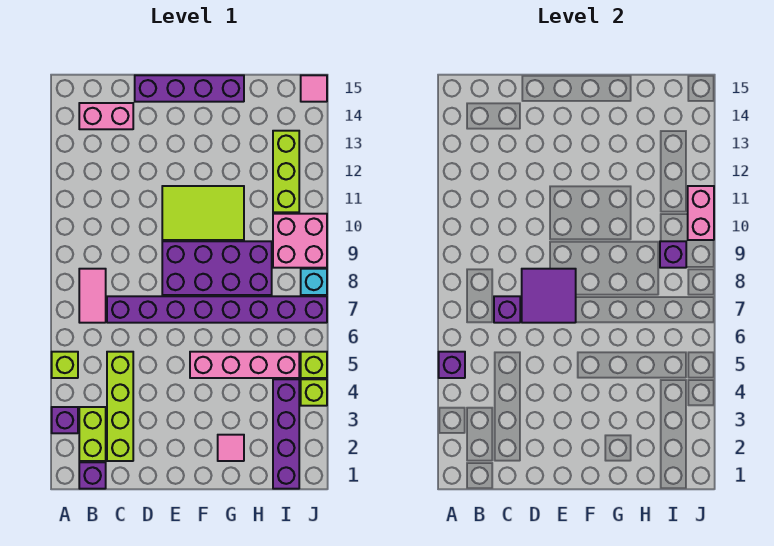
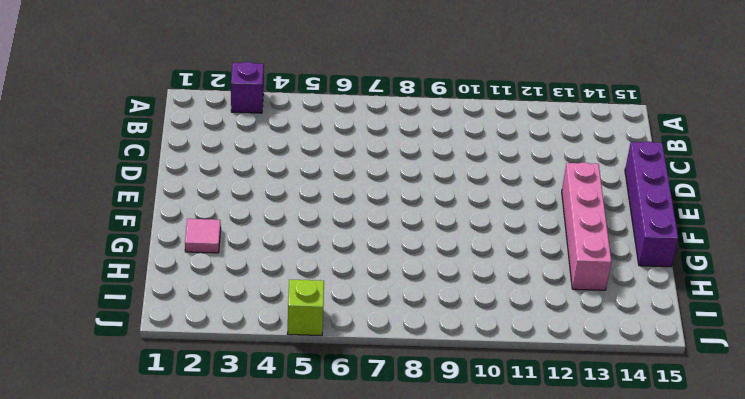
pink 1x4 brick [562,162,611,290] -> pink 1x4 brick moved to [190,352,299,378]
none -> lime 1x1 brick [52,352,78,378]
none -> purple 1x1 brick [79,462,106,489]
none -> lime 1x2 brick [79,407,106,461]

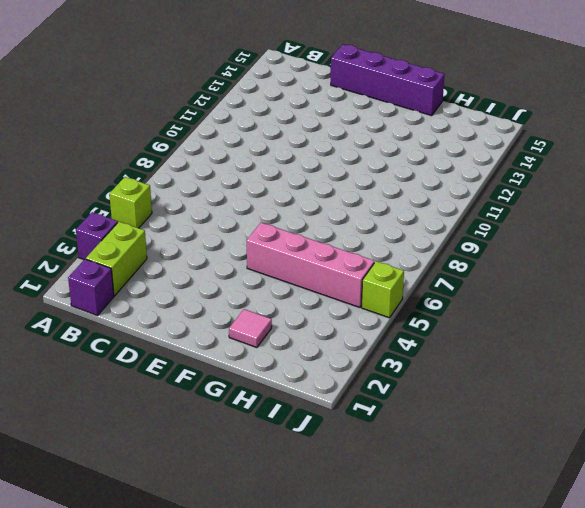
none -> pink 1x2 tile [79,269,106,323]
none -> pink 1x2 brick [79,103,133,129]
none -> lime 1x4 brick [107,352,133,461]

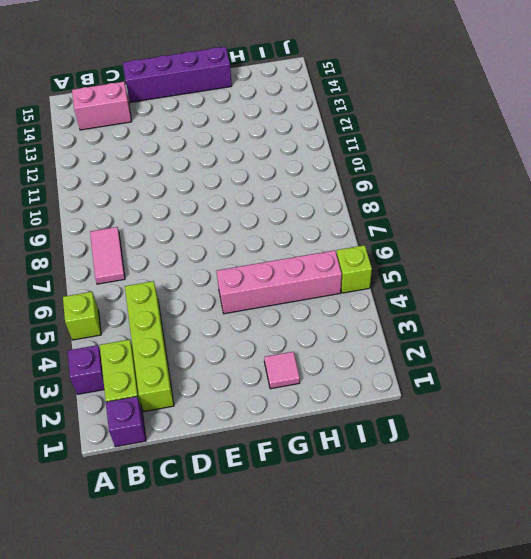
none -> purple 1x8 brick [107,296,327,323]
none -> purple 2x4 brick [162,241,272,295]
none -> lime 2x3 tile [162,186,244,240]

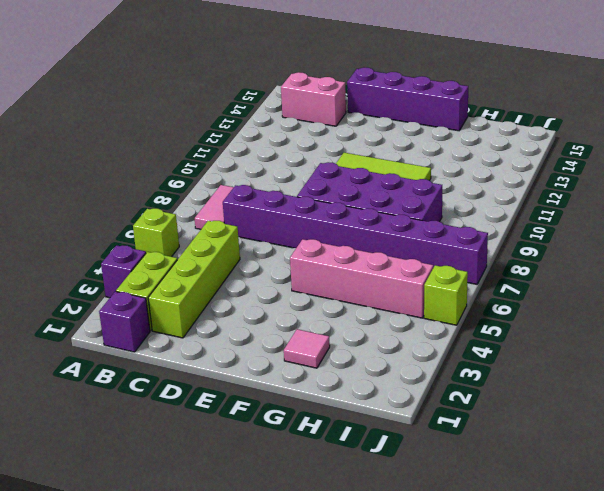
none -> purple 1x4 brick [273,379,299,489]
none -> pink 2x2 brick [273,214,327,268]
none -> lime 1x3 brick [273,131,299,212]

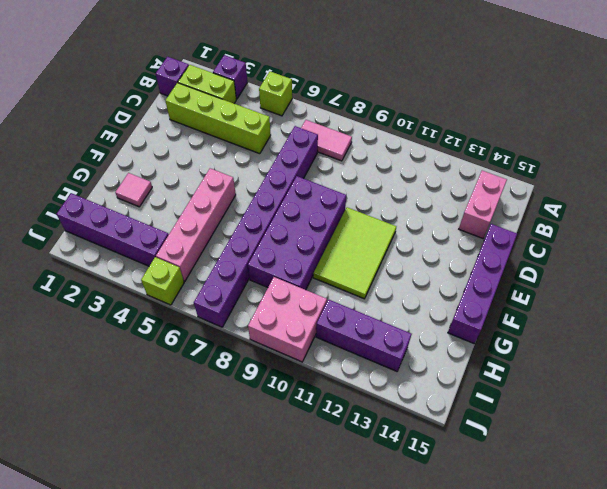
purple 1x3 brick [316,300,412,371] -> lime 1x3 brick [273,131,299,212]
none -> lime 1x1 brick [301,379,327,406]
none -> cyan 1x1 brick [301,269,327,295]
none -> pink 1x1 tile [301,75,327,102]

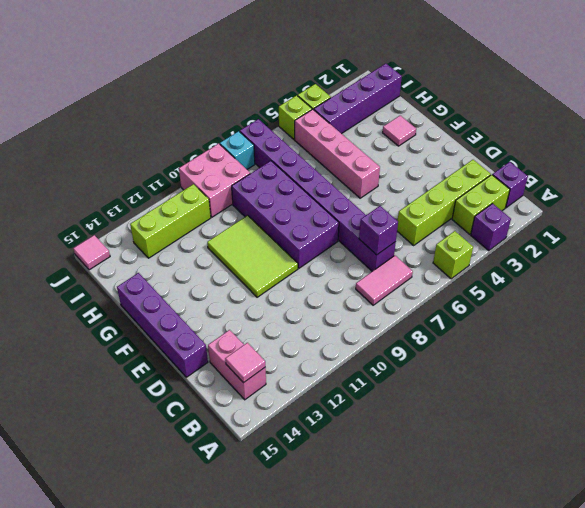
pink 1x1 tile [225,343,265,383] -> none
none -> purple 1x1 brick [439,352,465,378]
none -> purple 2x2 tile [522,269,576,323]
none -> purple 1x1 brick [660,241,686,268]

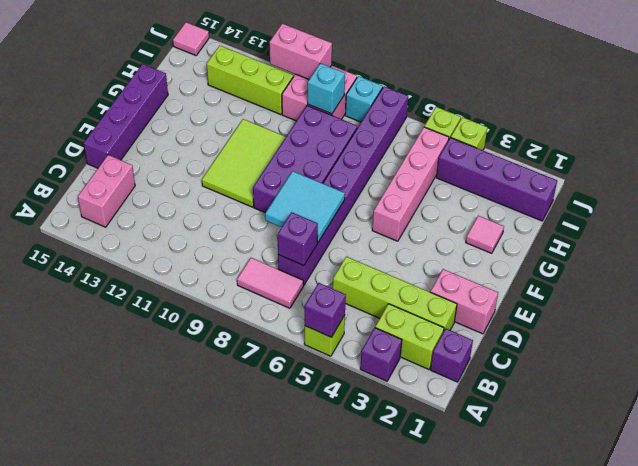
pink 1x2 brick [431,269,498,334] -> none
cyan 2x2 tile [265,171,345,243] -> purple 2x2 tile [522,269,576,323]
cyan 1x1 brick [308,63,345,114] -> purple 1x1 brick [660,241,686,268]

